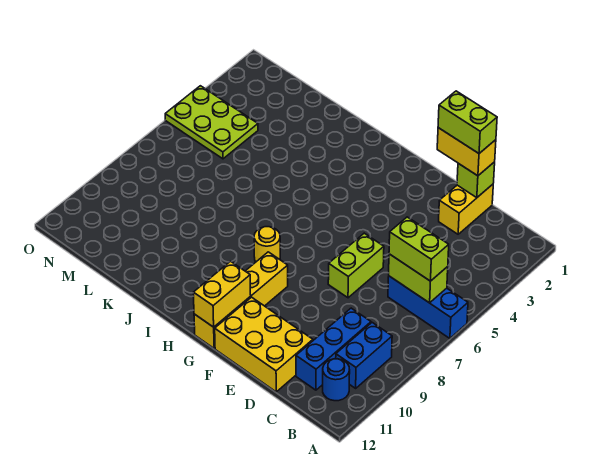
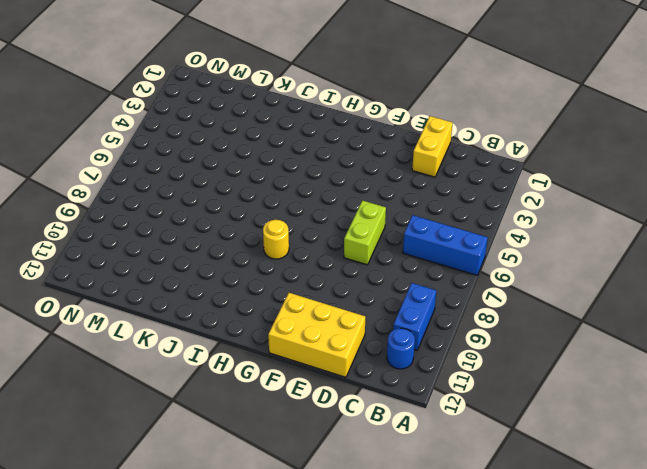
none -> blue 1x3 brick [296,308,371,390]
none -> yellow 1x4 brick [194,252,288,348]
none -> lime 2x3 plate [165,86,258,159]

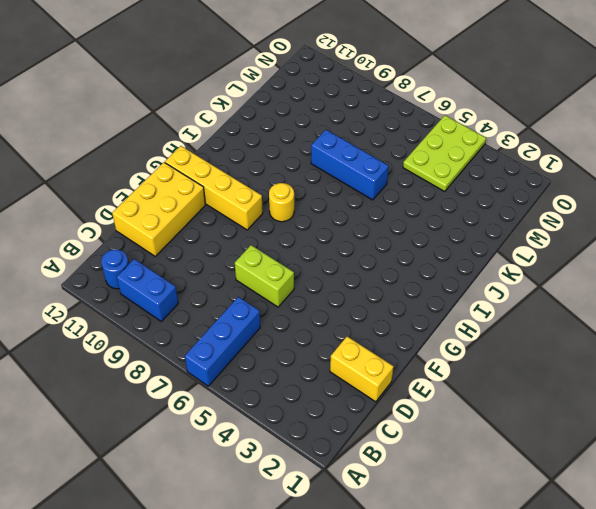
blue 1x3 brick [311,130,389,200] -> blue 1x3 brick moved to [296,308,371,390]
none -> lime 1x2 brick [389,254,448,303]
none -> lime 1x1 brick [457,162,495,198]
none -> yellow 1x2 brick [193,261,251,327]

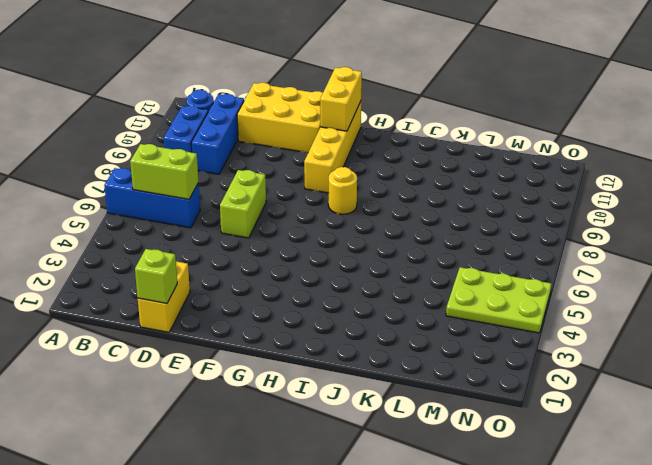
none -> lime 1x2 brick [389,217,449,281]
none -> yellow 1x2 brick [437,128,496,176]
none -> lime 1x2 brick [438,91,497,153]

